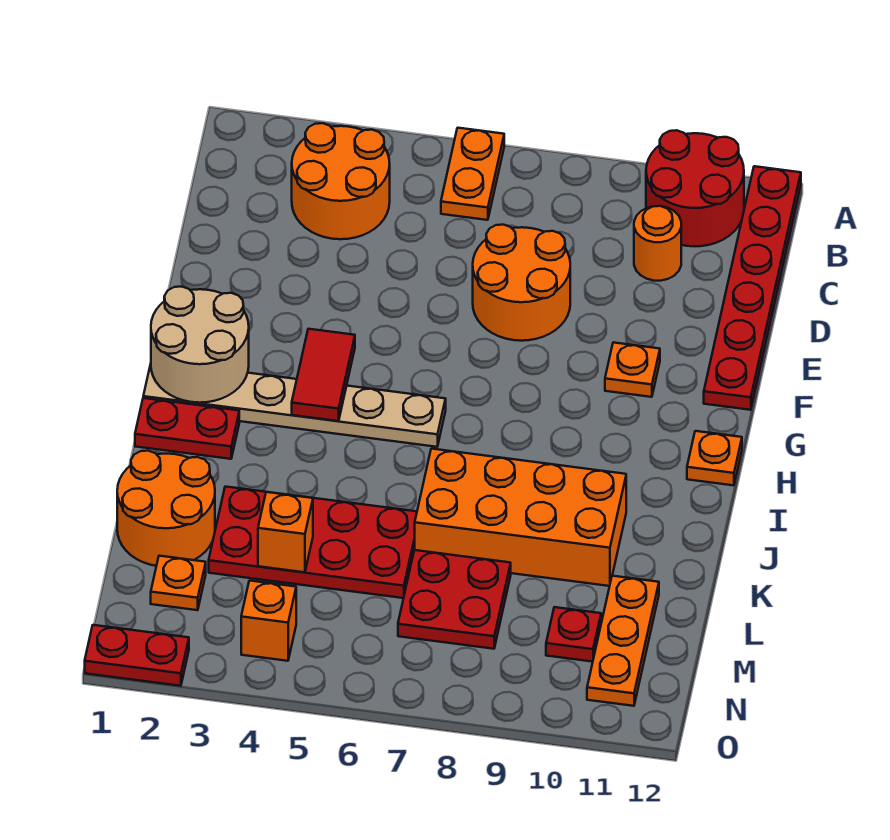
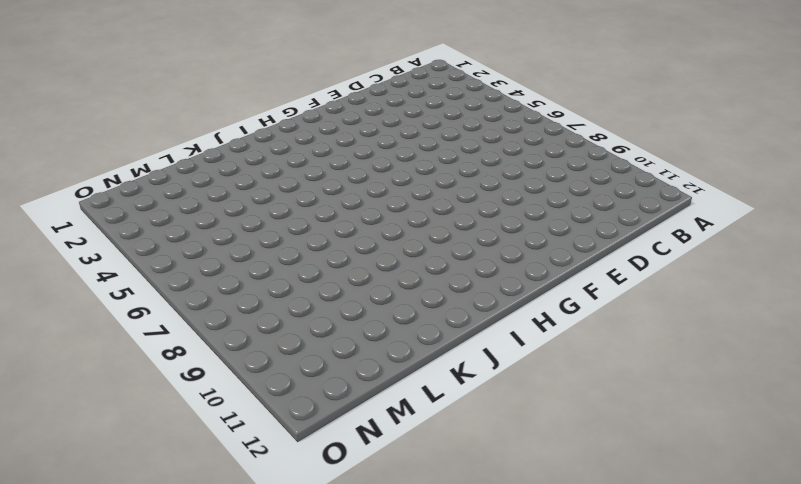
none -> orange 1x2 plate [441,128,504,220]
none -> red 2x2 round brick [646,130,744,246]
none -> red 1x6 plate [704,166,801,410]

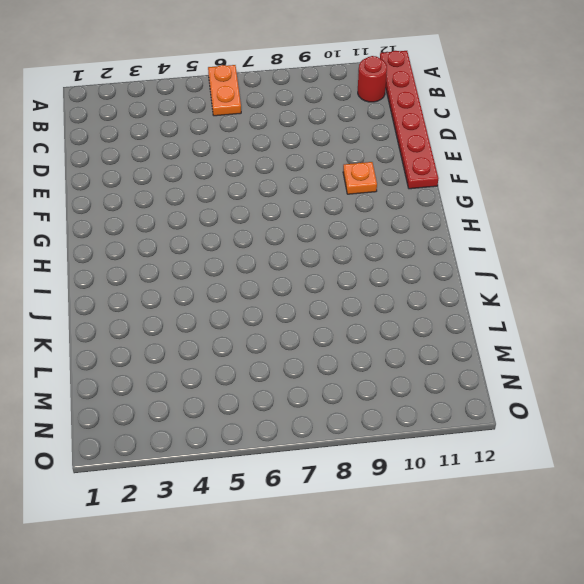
red 1x1 round brick [358,56,387,102] -> red 2x2 round brick [646,130,744,246]
none -> orange 2x2 round brick [292,123,390,239]
none -> orange 1x1 round brick [634,206,681,281]
none -> orange 2x2 round brick [473,225,570,341]

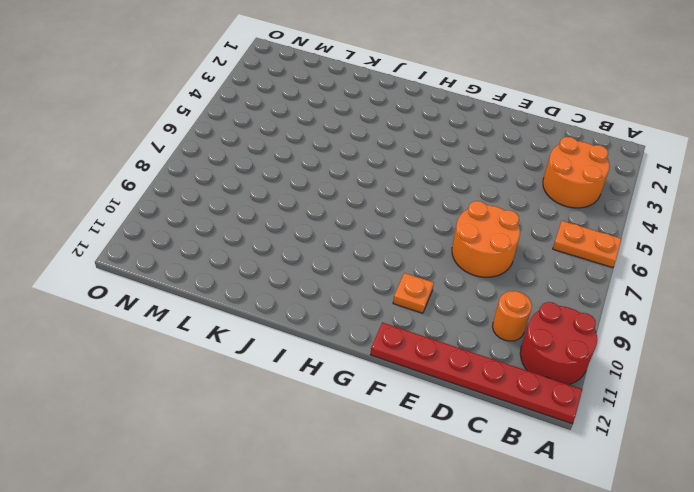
none -> tan 1x6 plate [143,364,446,447]
none -> orange 1x1 plate [687,431,742,485]
none -> red 1x2 plate [135,398,239,459]

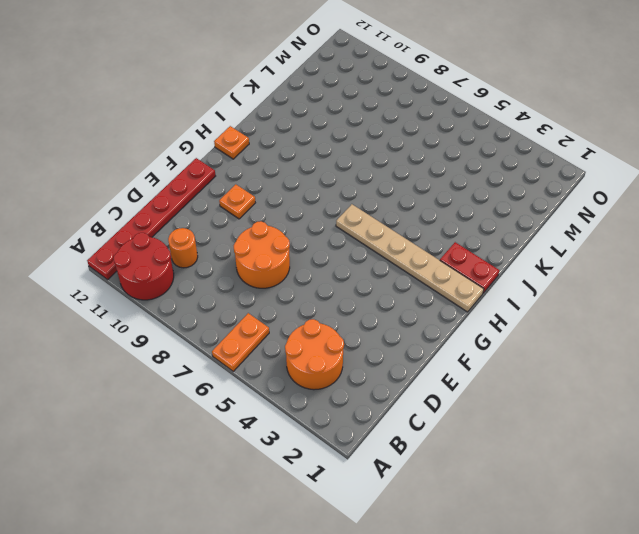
none -> orange 2x4 brick [415,449,626,586]
none -> orange 2x2 round brick [117,451,215,566]
none -> red 2x4 plate [209,487,417,598]

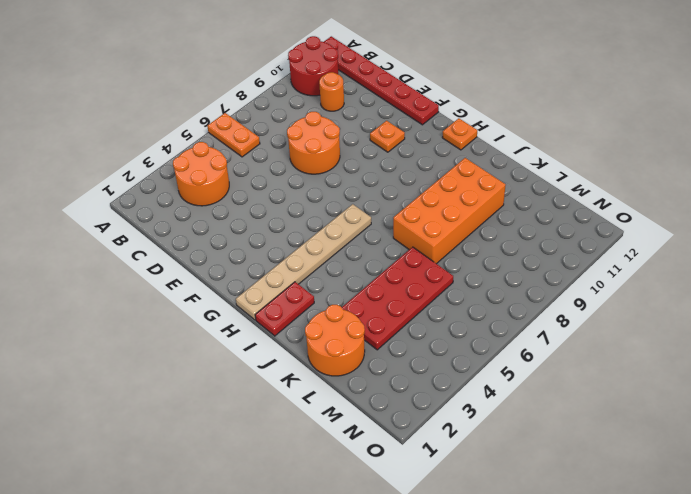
none -> red 2x2 plate [398,550,511,649]
none -> orange 1x3 plate [587,576,659,706]
none -> orange 1x1 plate [151,556,206,610]

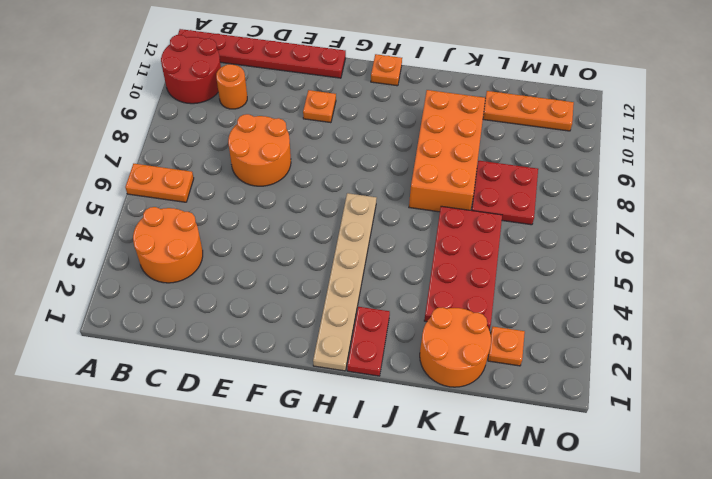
none -> red 1x1 plate [546,607,601,662]
none -> orange 1x1 brick [241,581,296,661]
none -> red 1x2 plate [85,625,189,686]

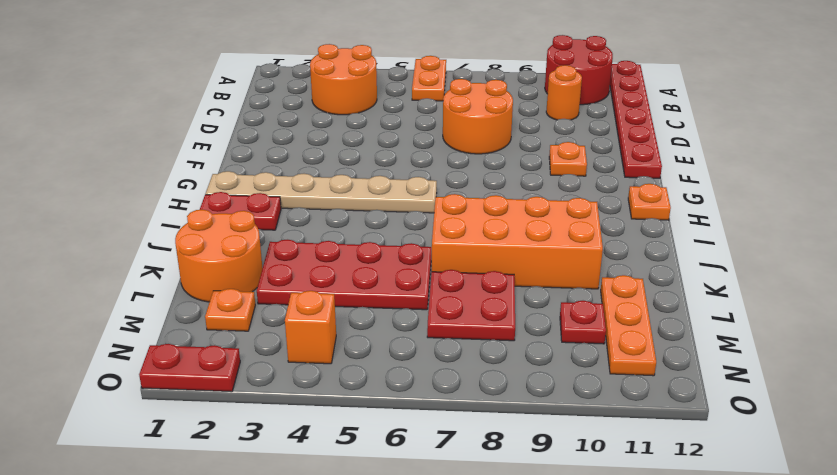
none -> tan 2x2 round brick [151,287,249,403]
none -> red 1x2 tile [292,329,355,421]
none -> orange 1x1 brick [258,492,313,572]

